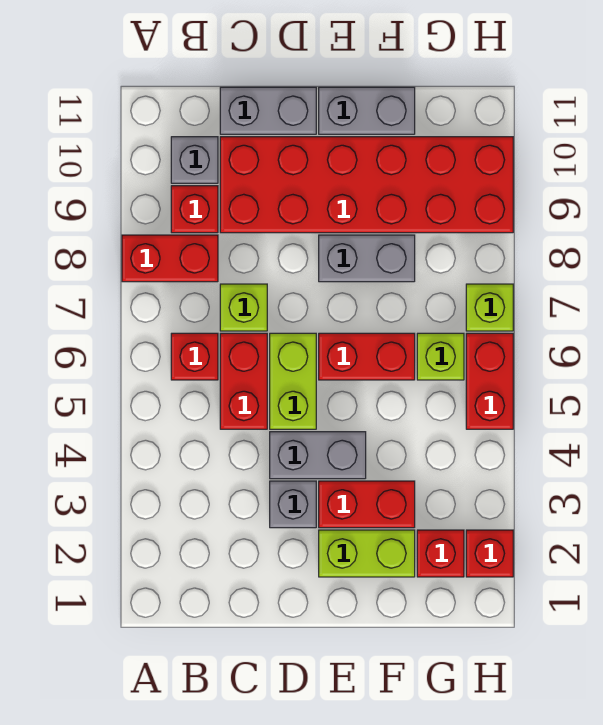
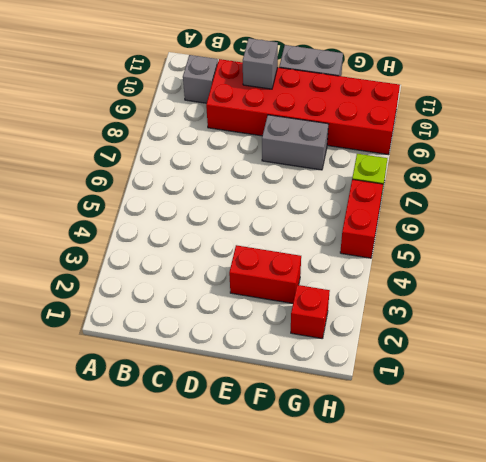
grey 1x1 brick [243,38,278,89] -> grey 1x1 brick moved to [270,481,316,528]
none -> red 1x2 brick [122,235,218,282]
none -> red 1x1 brick [171,333,218,380]
none -> red 1x1 brick [171,186,218,233]

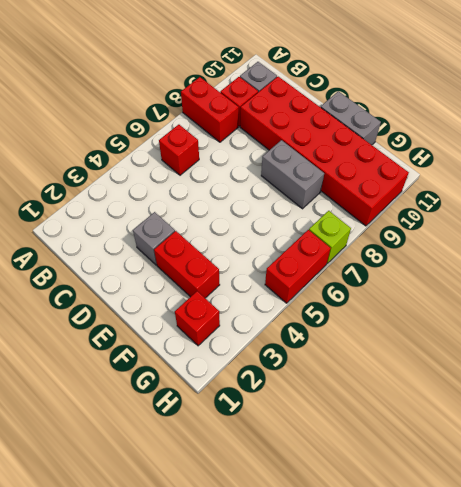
none -> red 1x2 brick [220,333,267,429]
none -> lime 1x1 brick [220,284,267,331]
none -> grey 1x2 brick [220,87,316,134]

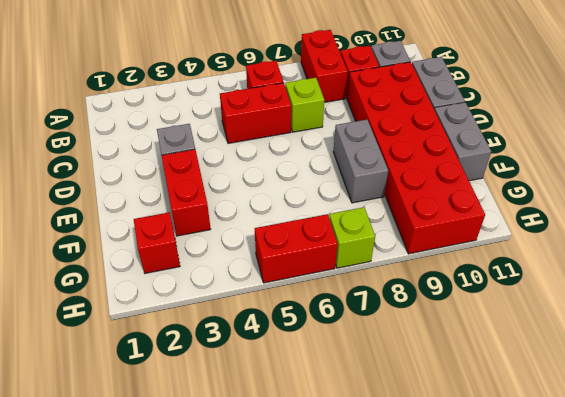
none -> grey 1x2 brick [270,432,366,479]
none -> lime 1x2 brick [270,333,316,429]
none -> lime 1x2 brick [319,530,415,577]

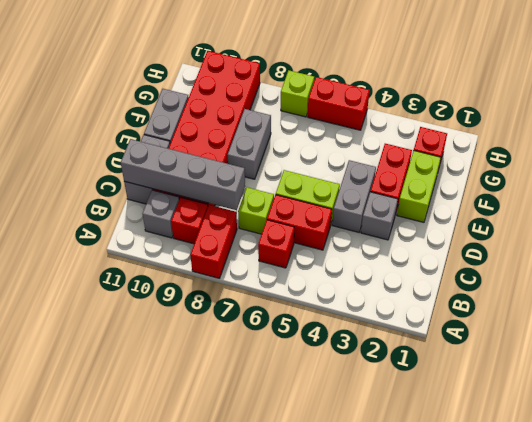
grey 1x4 brick [121,139,245,210] -> none
none -> red 1x2 brick [319,333,415,380]
none -> lime 1x1 brick [417,333,464,380]
none -> red 1x1 brick [466,530,513,577]

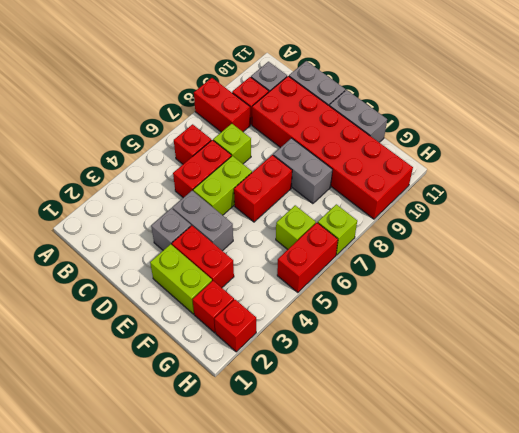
red 1x2 brick [234,155,292,222] -> red 1x2 brick turned to [319,333,415,380]

